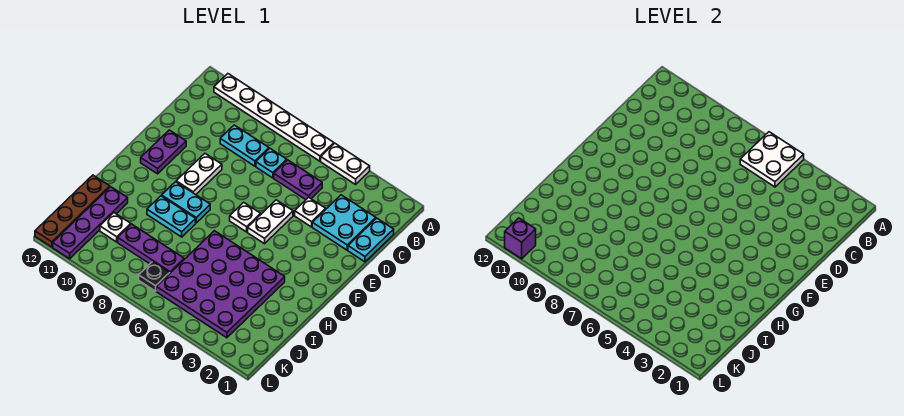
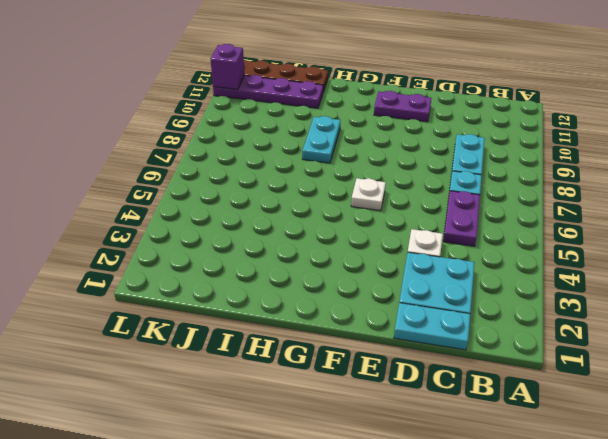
none -> white 1x2 plate [321,143,370,184]
none -> white 1x6 plate [214,74,334,161]
none -> white 1x2 plate [248,200,293,244]

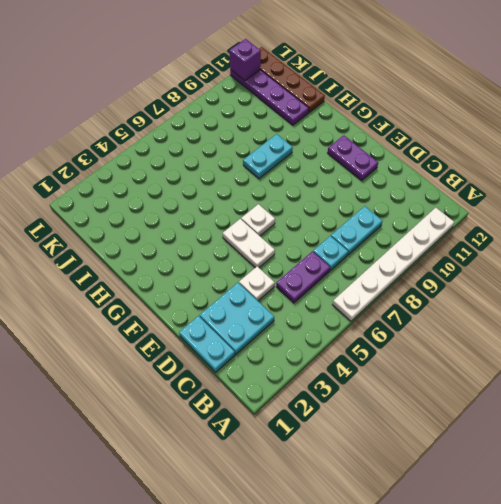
none -> white 1x2 plate [321,143,370,184]
none -> white 1x2 plate [176,154,222,195]
none -> cyan 1x2 plate [162,182,210,223]

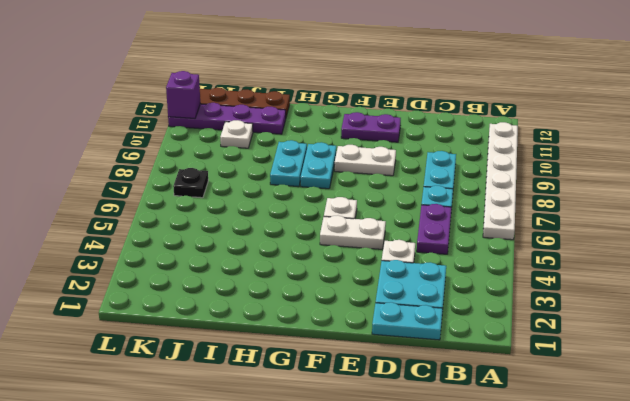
none -> white 1x2 plate [321,143,370,184]
none -> purple 4x4 plate [156,231,285,338]
none -> purple 1x3 plate [118,224,184,273]

